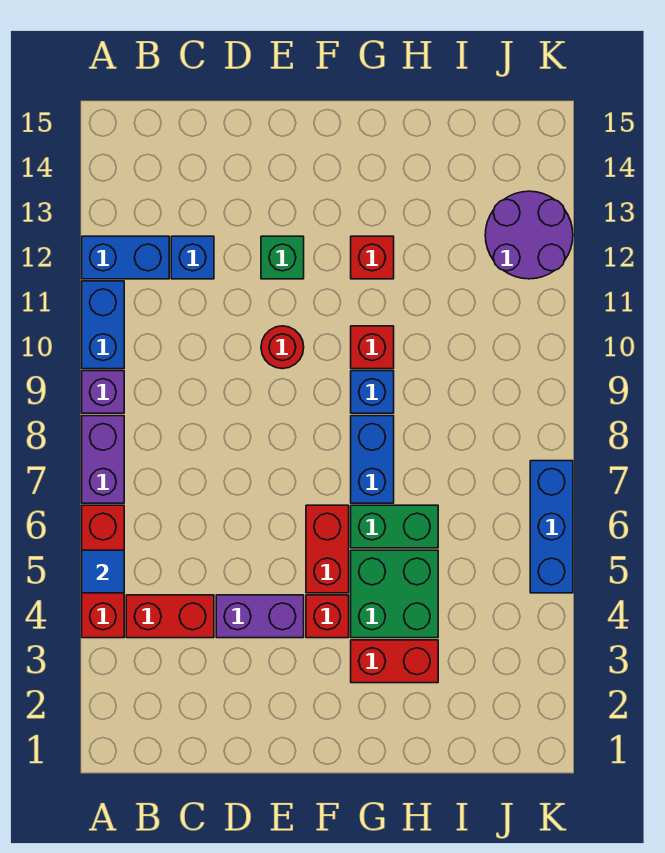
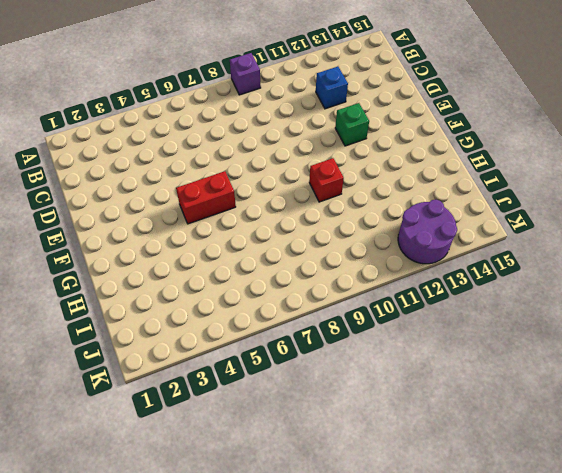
none -> red 1x3 brick [82,505,124,638]
none -> purple 1x2 brick [82,416,124,503]
none -> blue 1x2 brick [82,281,124,369]

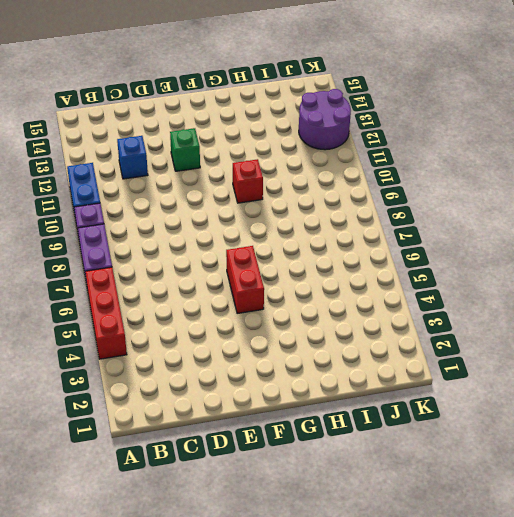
none -> blue 1x2 brick [82,236,169,279]
none -> red 1x2 brick [126,595,214,638]
none -> purple 1x2 brick [216,595,304,638]

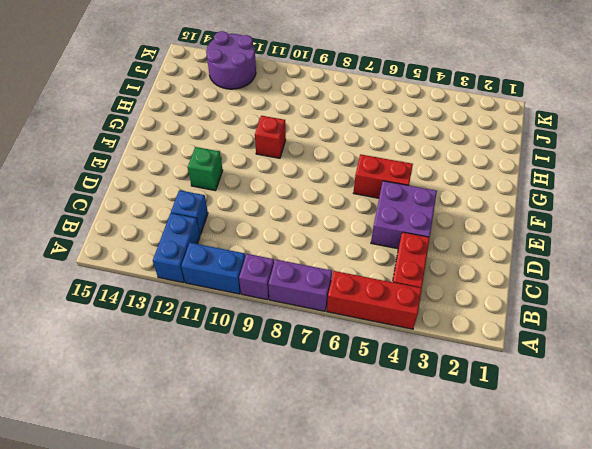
purple 2x2 brick [371,181,437,249] -> purple 1x2 brick [216,595,304,638]
none -> red 1x1 round brick [261,326,304,369]
none -> red 1x1 brick [306,595,349,638]
none -> red 1x2 brick [351,640,438,683]

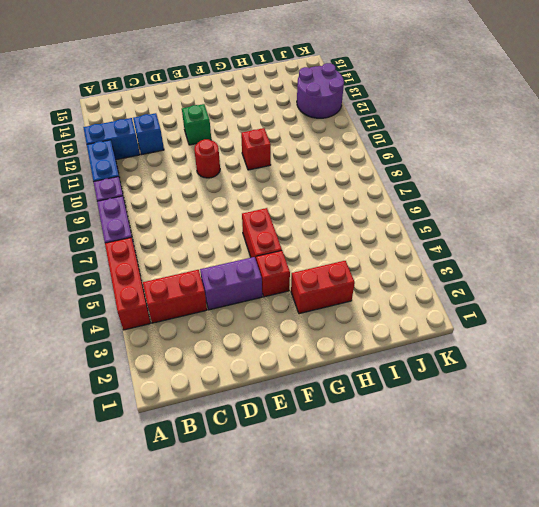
none -> green 2x2 brick [351,550,438,638]
none -> green 1x2 brick [351,505,438,548]
none -> blue 1x2 brick [351,416,394,503]

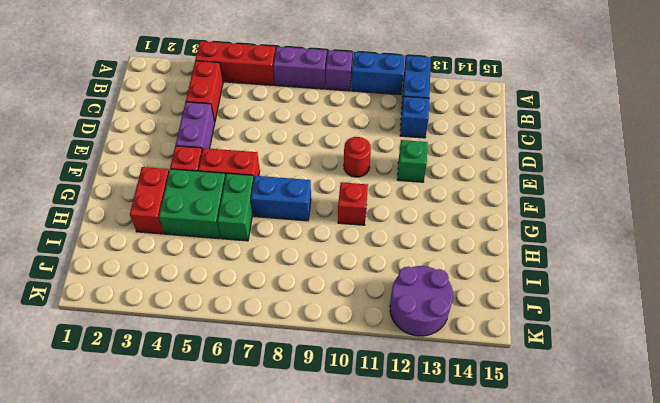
none -> blue 1x1 brick [351,371,394,413]
none -> red 1x1 brick [351,236,394,279]
none -> blue 1x3 brick [530,461,573,593]

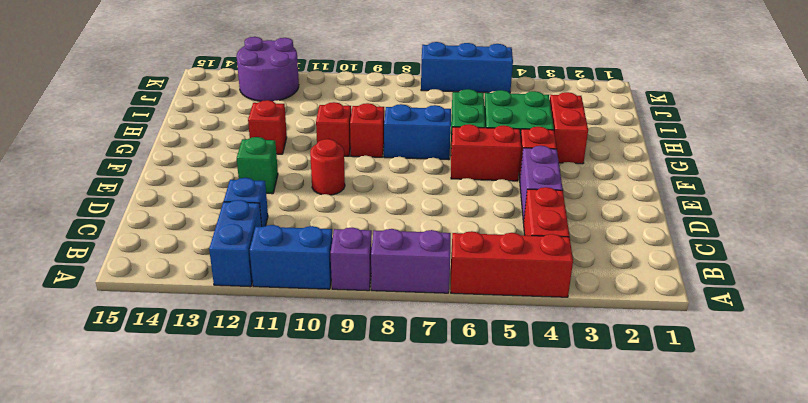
red 1x1 brick [350,103,384,157] -> blue 1x1 brick [351,371,394,413]
none -> blue 1x1 tile [82,550,124,593]

